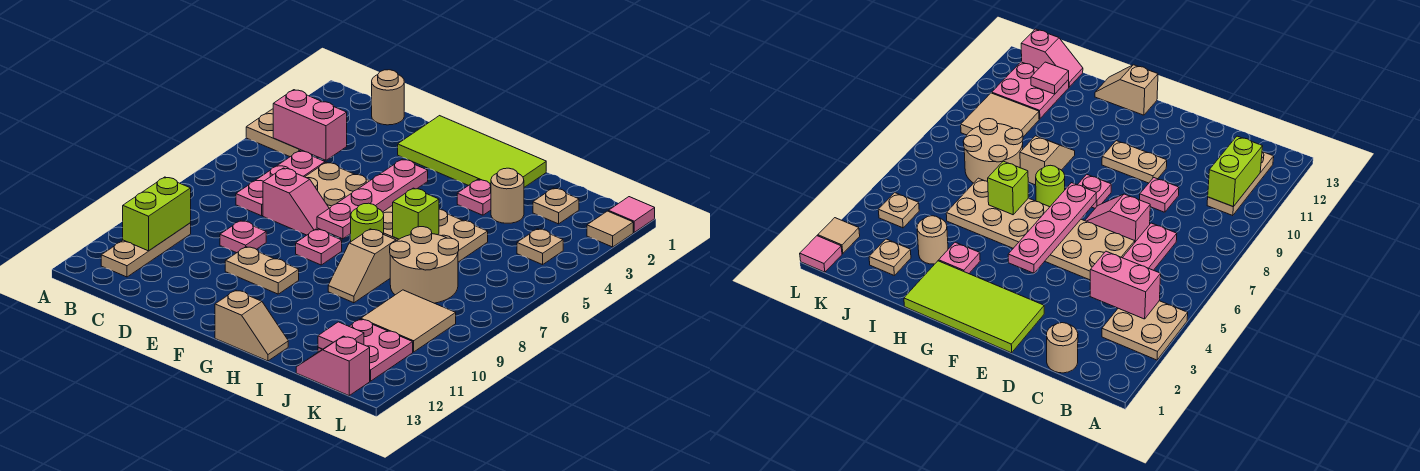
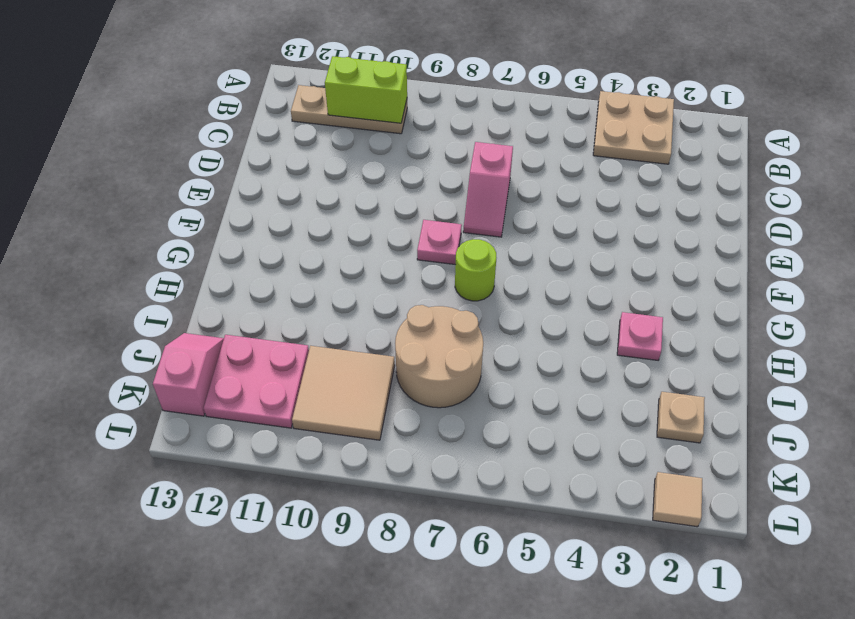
none -> tan 1x1 round brick [372,70,404,125]
none -> pink 1x3 plate [236,151,325,216]
none -> tan 2x6 plate [305,162,488,262]

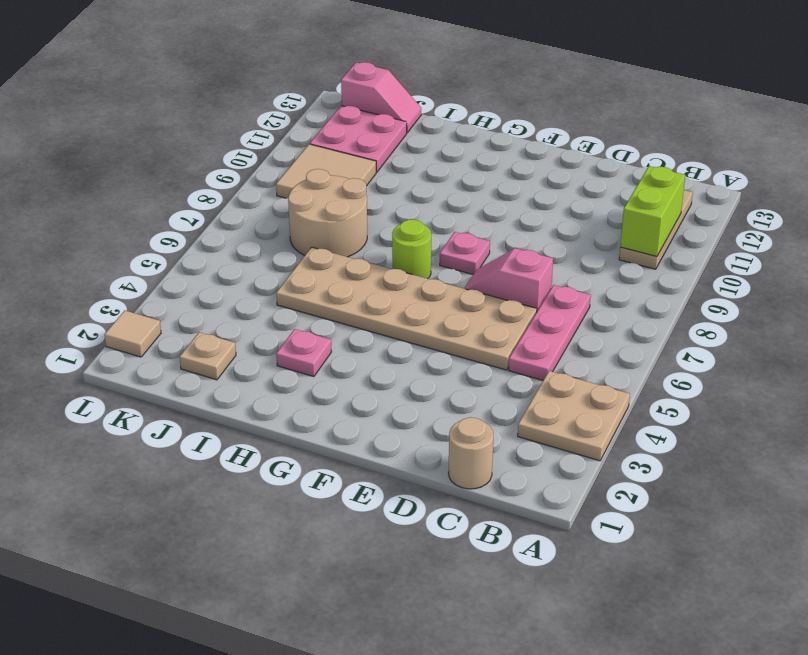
none -> pink 1x1 plate [220,221,266,253]
none -> lime 2x4 tile [398,116,546,187]
none -> tan 1x2 plate [225,247,299,294]

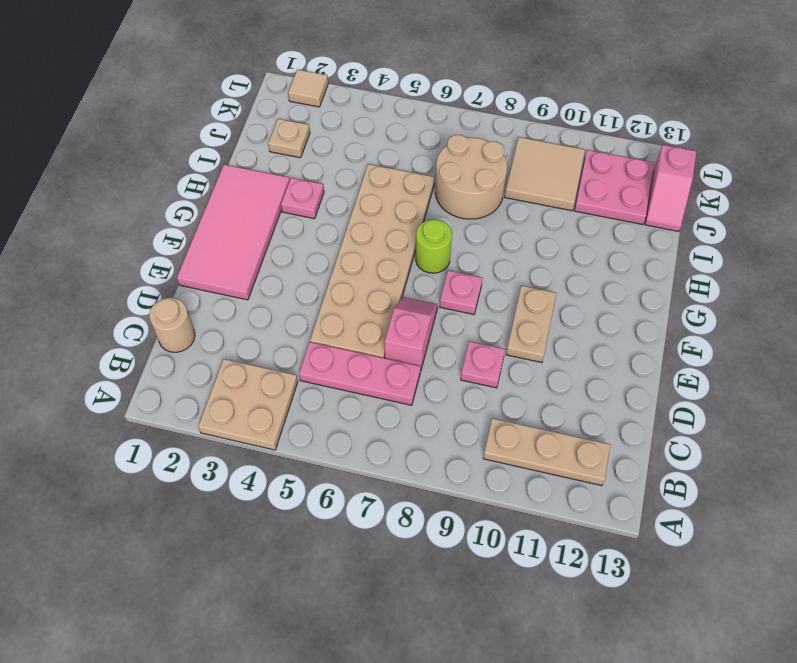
pink 2x4 tile [177,165,290,300] -> lime 2x4 tile [398,116,546,187]
none -> tan 1x2 slope [215,290,288,361]
none -> tan 1x2 slope [328,229,396,303]
none -> tan 1x1 round brick [491,168,524,223]

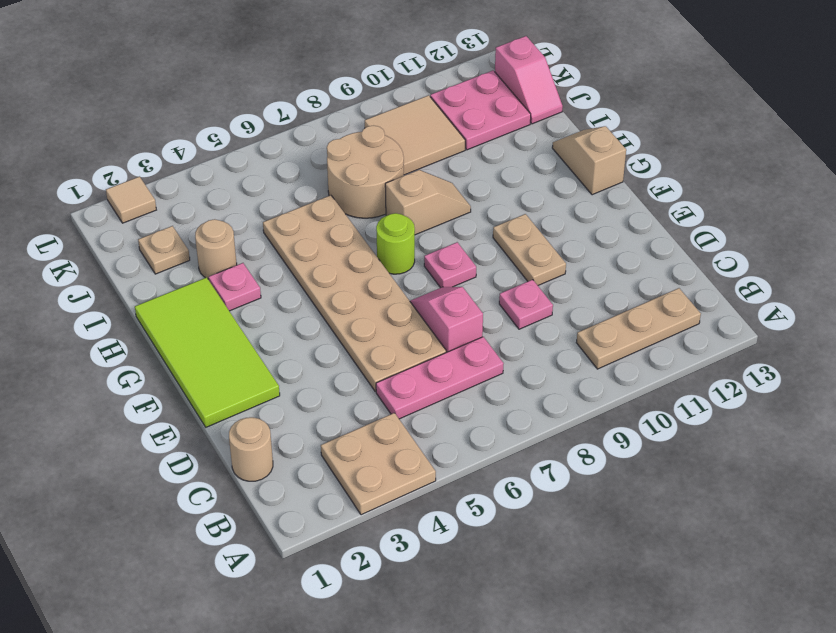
none -> tan 1x1 plate [517,229,563,265]
none -> pink 1x1 tile [609,197,655,232]
none -> pink 1x2 brick [273,90,347,160]

